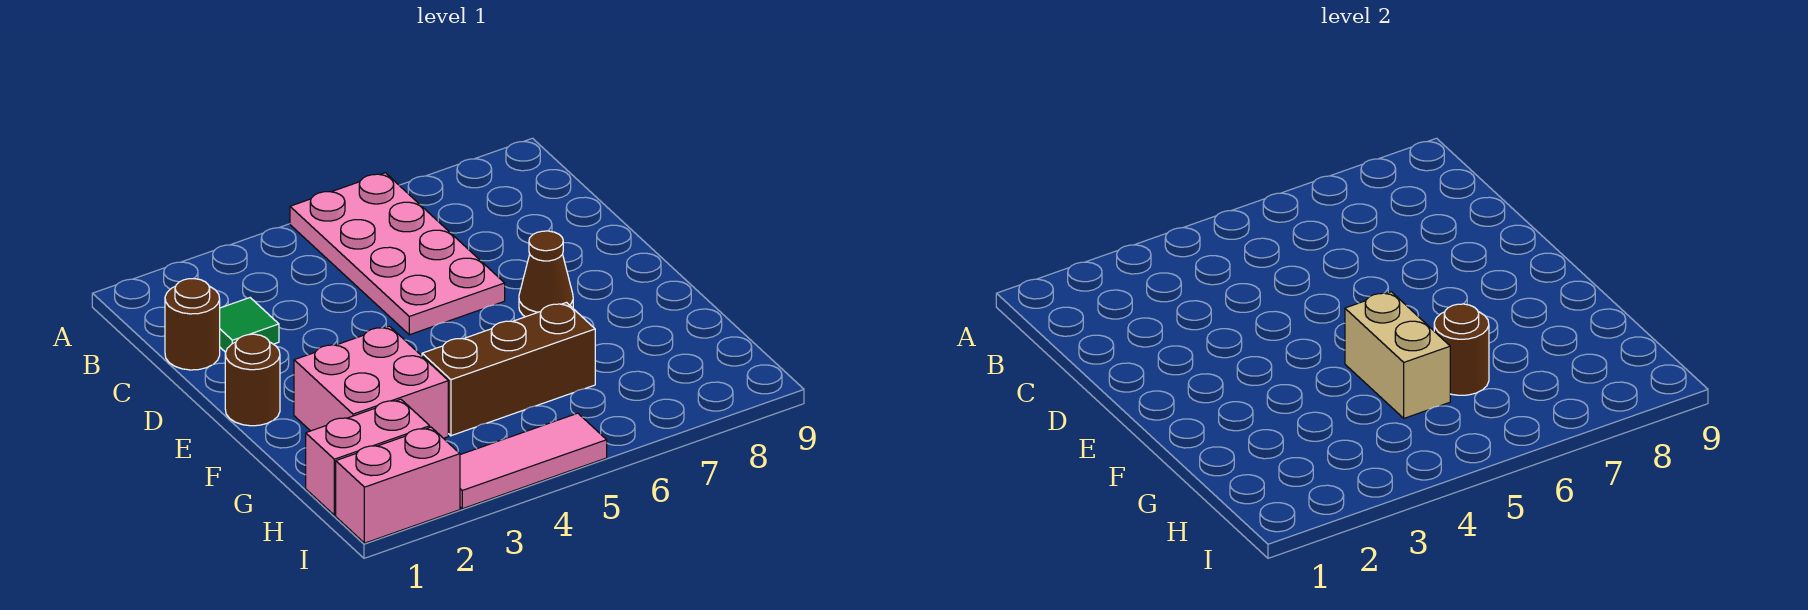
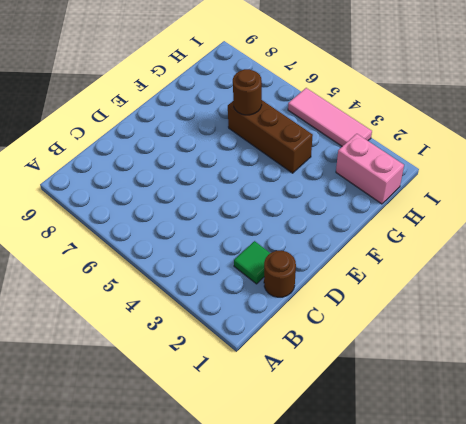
none -> pink 2x4 plate [290,173,505,335]
none -> brown 1x1 round brick [225,334,280,426]
none -> brown 1x1 cone [519,231,573,317]

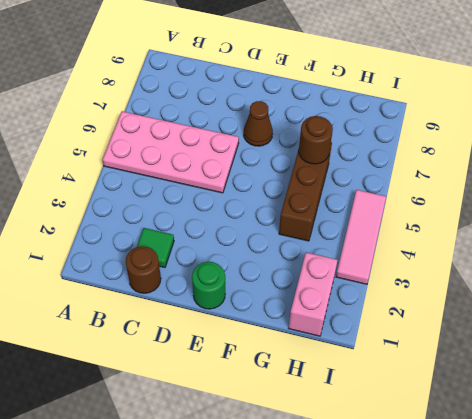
green 1x1 round brick [192,262,225,309] -> brown 1x1 round brick [225,334,280,426]
none -> pink 2x2 brick [294,326,448,438]
none -> pink 1x2 brick [336,427,460,543]
none -> tan 1x2 brick [1345,292,1450,418]

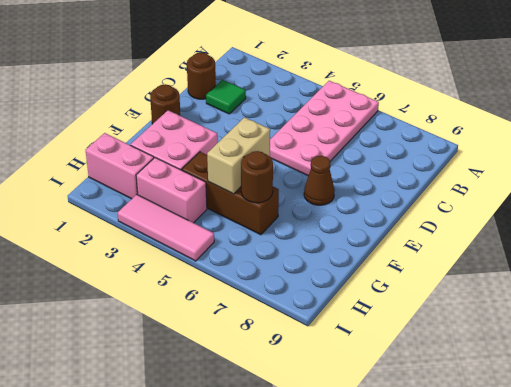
pink 1x2 brick [136,158,207,223] -> pink 1x2 brick moved to [336,427,460,543]

